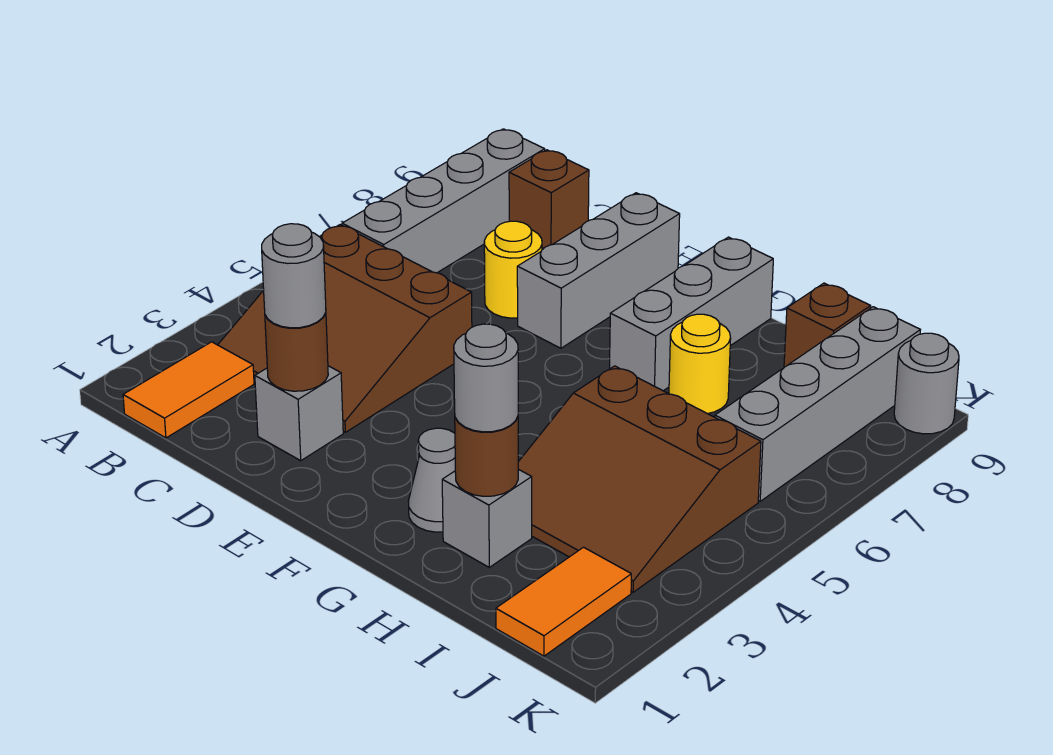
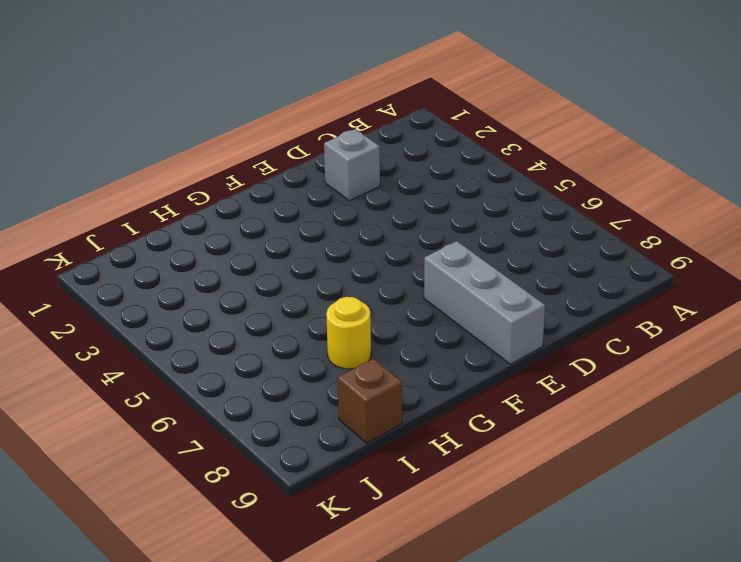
none -> orange 1x2 tile [123,342,254,438]
none -> brown 3x3 slope [218,225,472,432]
none -> grey 1x4 brick [342,129,545,273]

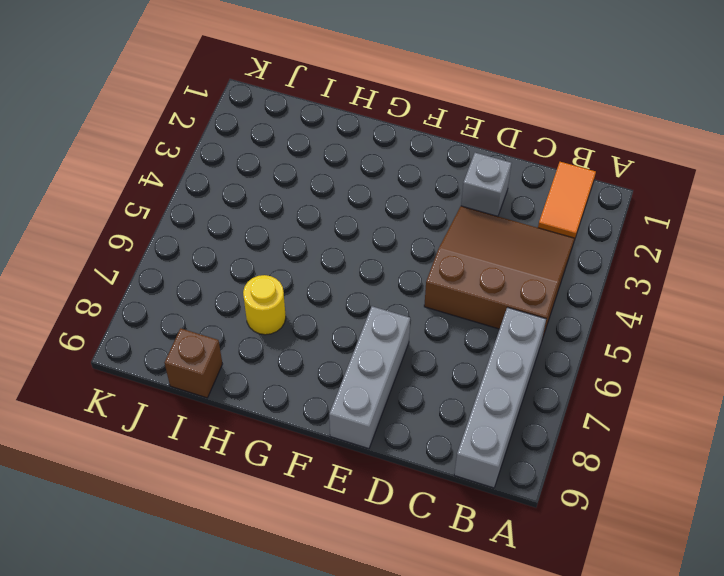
none -> brown 1x1 brick [509,150,589,248]
none -> yellow 1x1 round brick [484,221,542,318]
none -> grey 1x1 cone [408,428,455,532]

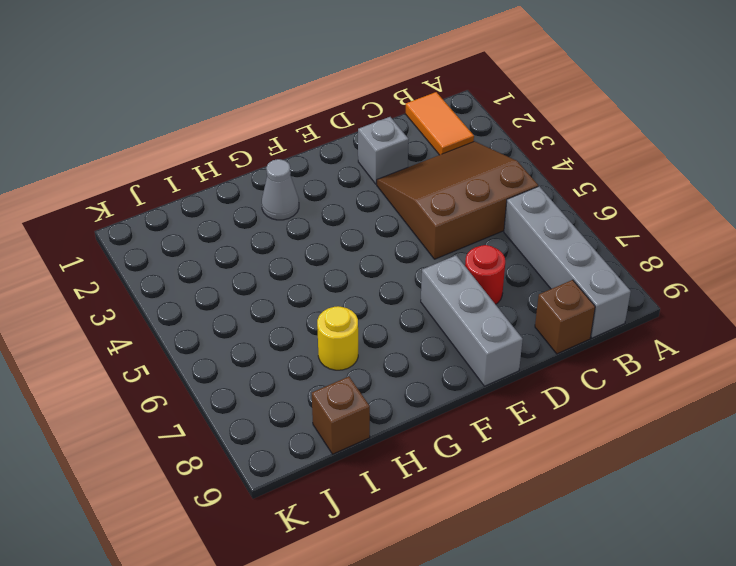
red 1x1 round brick [465,245,505,304] -> yellow 1x1 round brick [484,221,542,318]
none -> grey 1x3 brick [610,237,773,391]
none -> grey 1x1 brick [442,469,532,567]
none -> brown 3x3 slope [518,366,761,592]

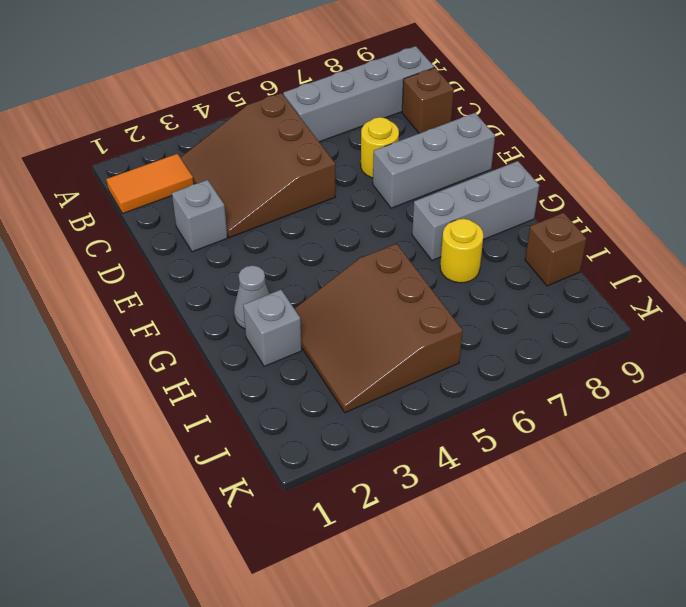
none -> orange 1x2 tile [496,547,631,656]
none -> grey 1x4 brick [715,307,920,501]
none -> grey 1x1 round brick [894,333,959,434]

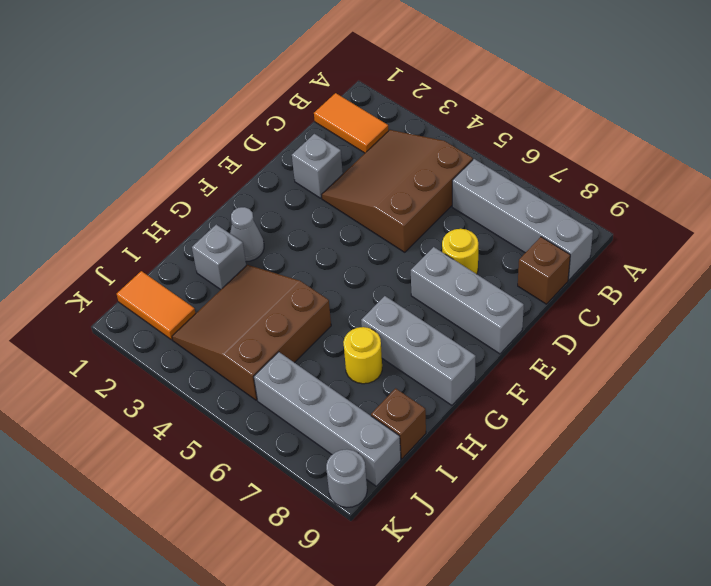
none -> brown 1x1 round brick [265,313,328,391]
none -> brown 1x1 round brick [455,417,518,496]
none -> grey 1x1 round brick [262,224,326,328]

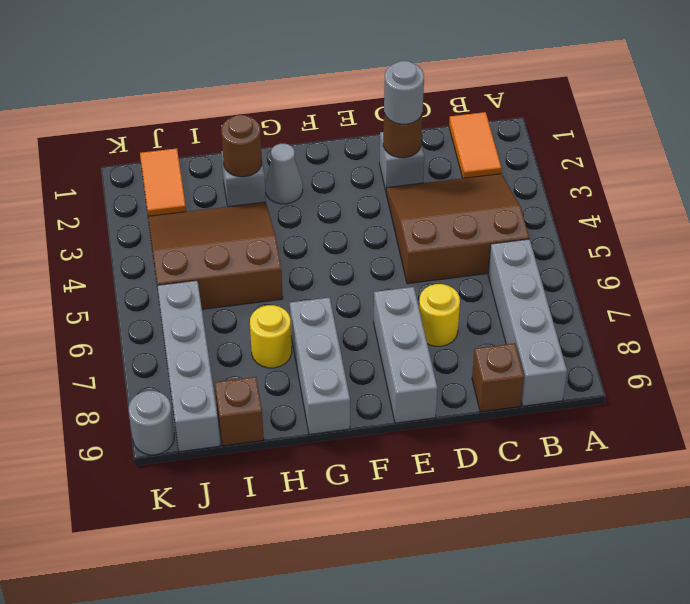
none -> grey 1x1 round brick [454,324,518,432]

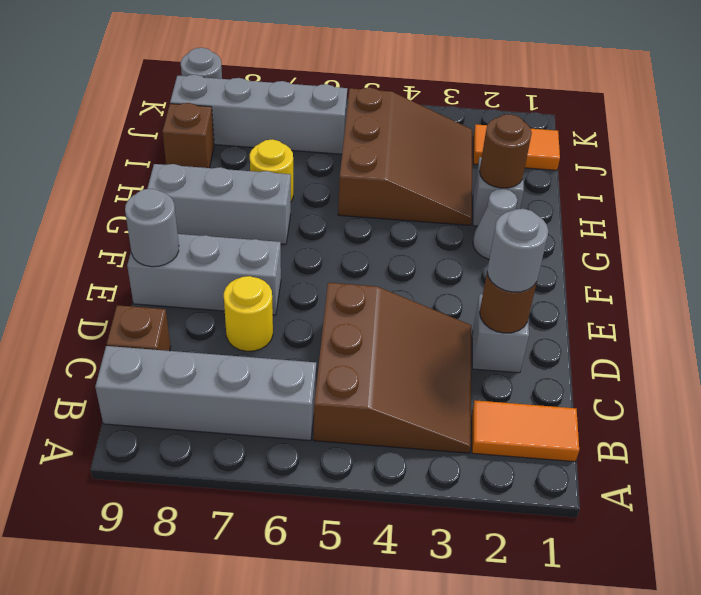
grey 1x1 round brick [125,189,179,267] -> grey 1x1 round brick moved to [454,324,518,432]

